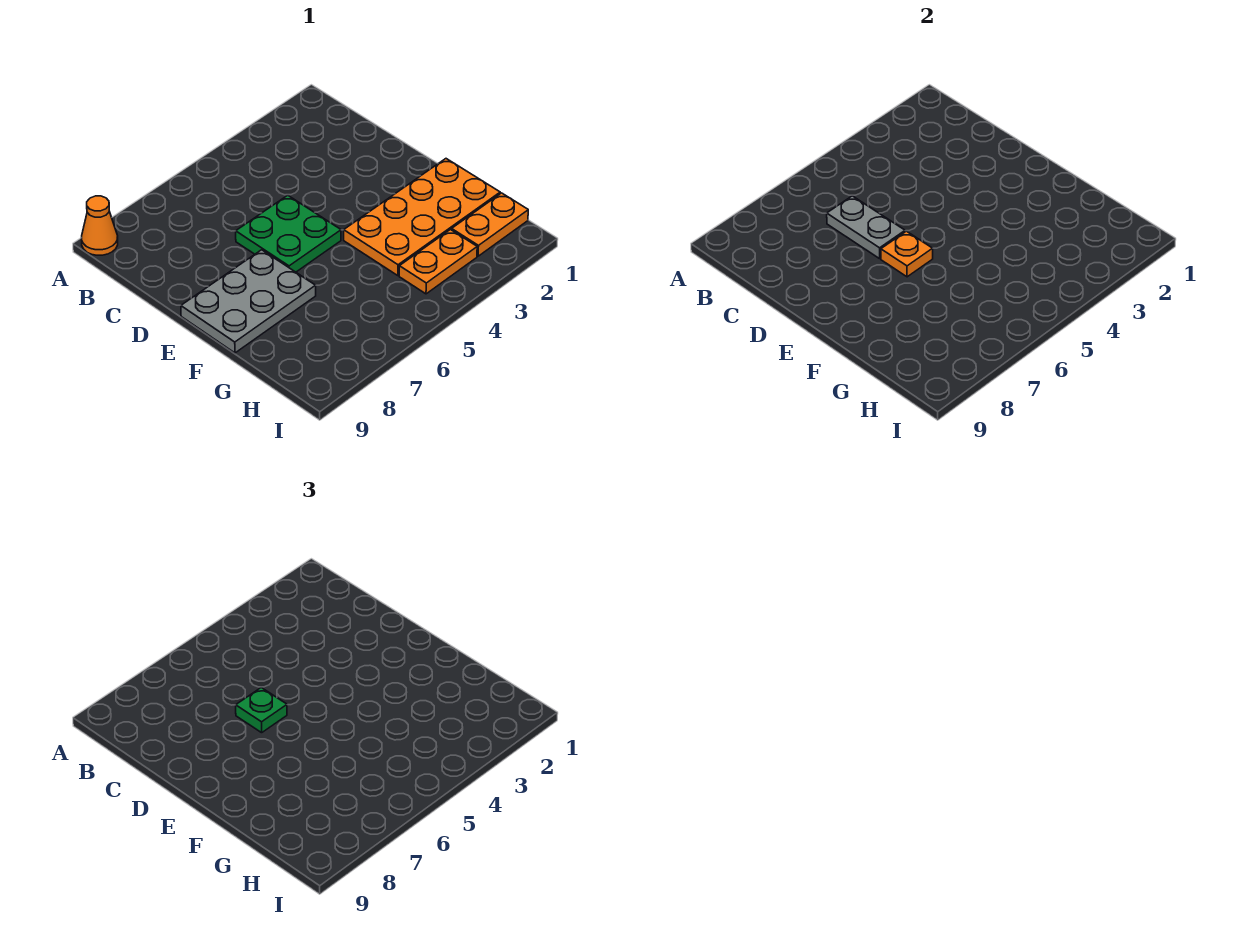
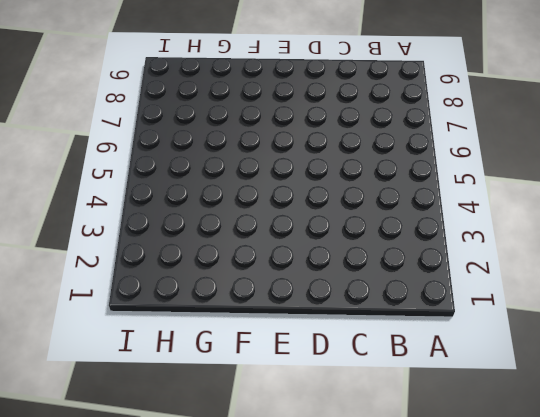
none -> orange 1x1 cone [82,196,118,255]
none -> green 2x2 plate [236,195,341,272]

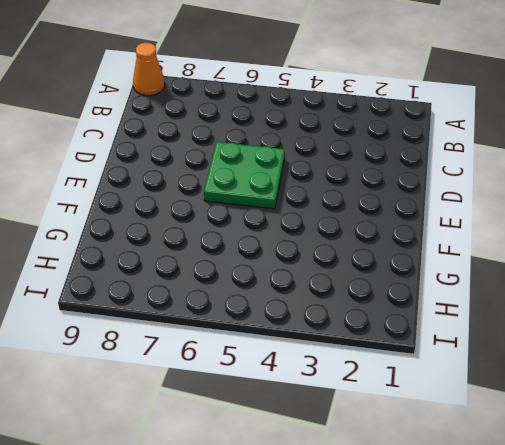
none -> grey 2x3 plate [181,250,316,353]
none -> orange 2x4 plate [344,159,500,276]

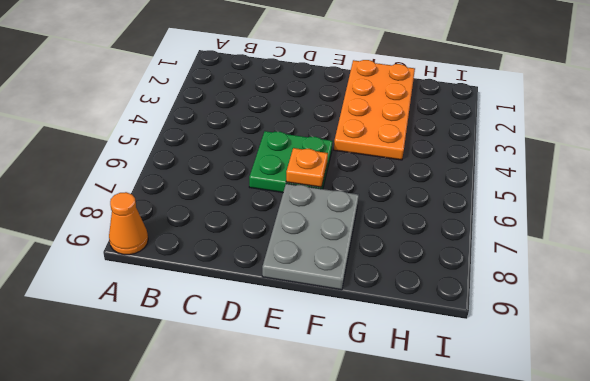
none -> orange 1x2 plate [452,193,528,256]
none -> orange 1x2 plate [399,230,477,294]

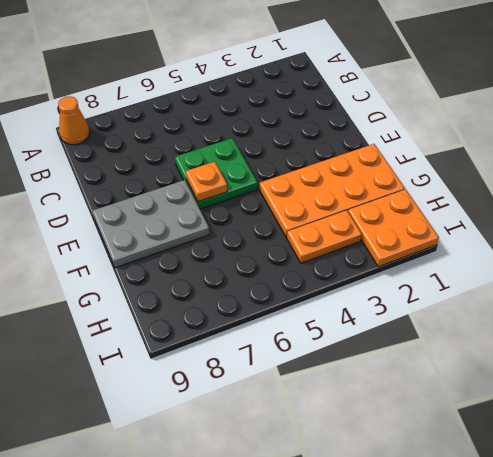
orange 2x2 plate [348,189,439,267] -> orange 1x2 plate [452,193,528,256]
none -> grey 1x2 plate [827,196,905,259]
none -> green 1x1 plate [236,688,287,733]

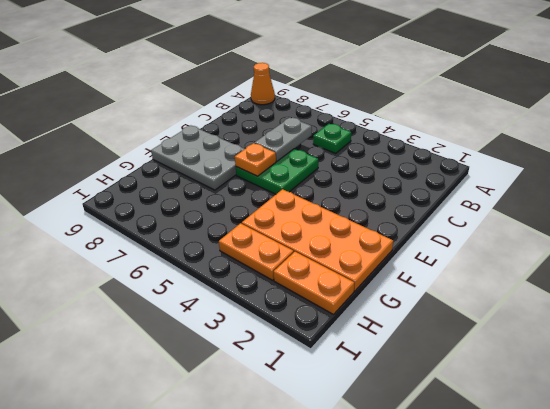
green 1x1 plate [313,124,351,153] -> green 1x1 plate moved to [236,688,287,733]

